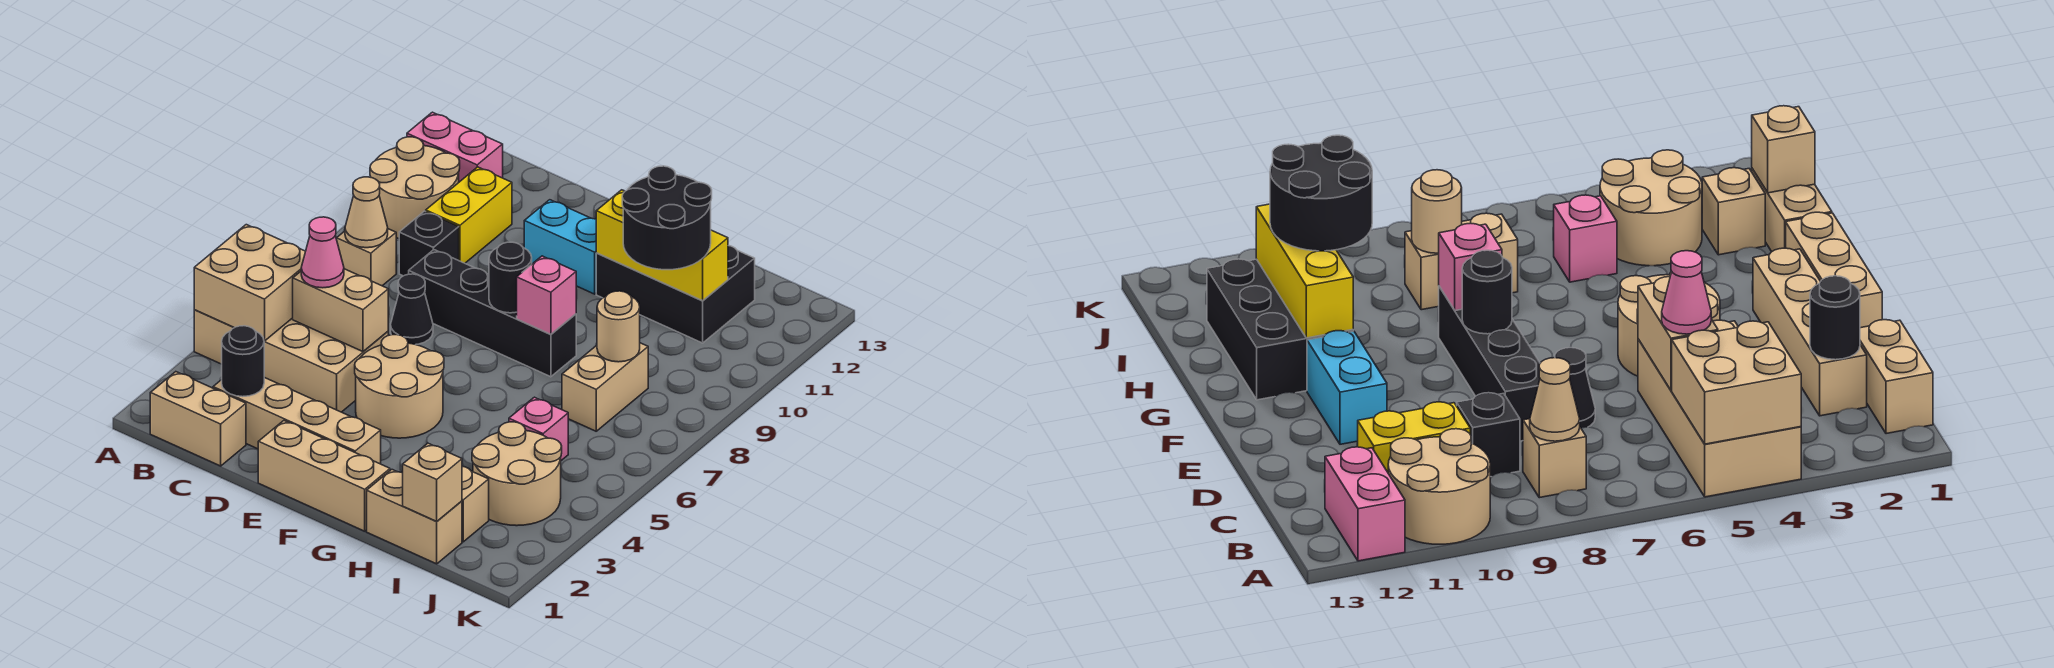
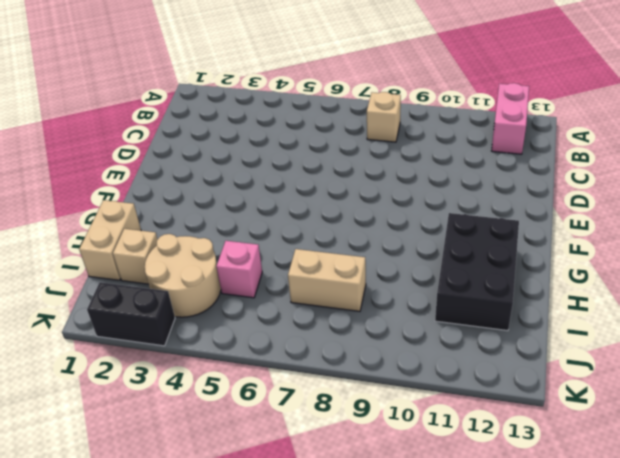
black 1x2 brick [87,282,175,346] -> none
none -> tan 2x4 brick [194,310,388,412]
none -> tan 2x2 round brick [370,137,460,239]
none -> tan 1x2 brick [150,372,246,466]
none -> tan 1x4 brick [213,377,381,464]

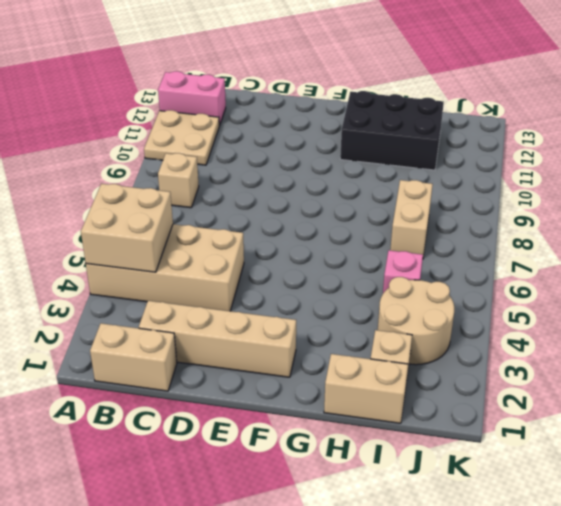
tan 2x2 plate [144,110,219,165] -> tan 2x2 round brick [370,137,460,239]
none -> black 1x1 brick [399,211,459,276]
none -> yellow 1x2 brick [426,167,512,263]
none -> black 1x1 cone [391,274,433,345]
none -> black 1x4 brick [409,250,576,377]

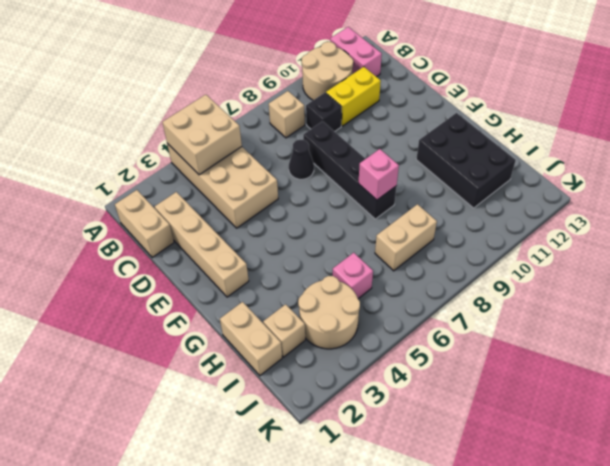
none -> tan 1x3 brick [258,421,390,531]
none -> tan 2x2 round brick [355,335,444,438]
none -> cyan 1x2 brick [524,200,596,294]
none -> tan 1x1 cone [345,177,388,248]

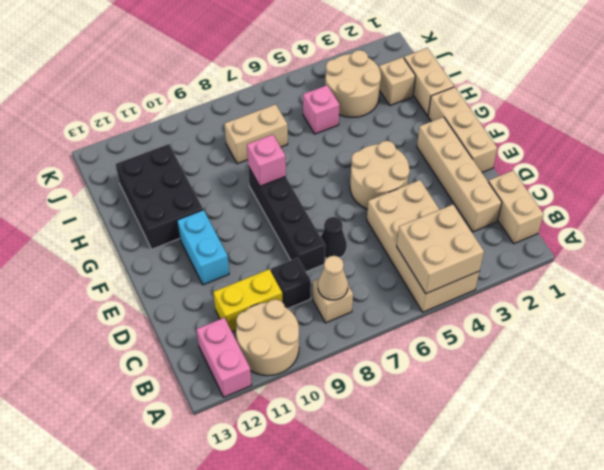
none -> black 1x1 round brick [222,326,264,397]
none -> tan 1x2 brick [293,269,388,352]
none -> black 1x1 round brick [489,242,532,313]
none -> yellow 1x3 brick [596,190,728,301]

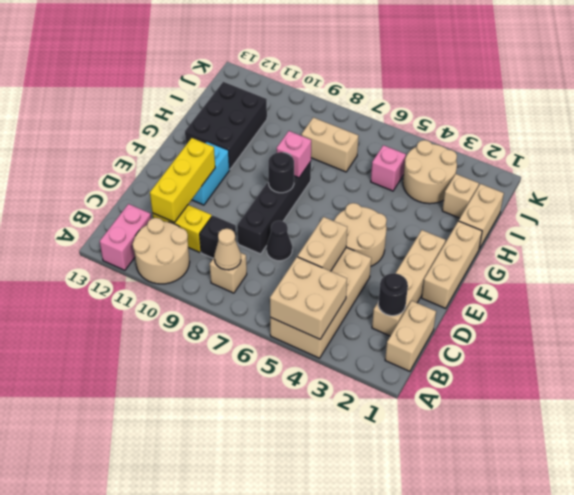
yellow 1x3 brick [150,138,215,222] -> yellow 1x3 brick moved to [596,190,728,301]
none -> tan 1x1 brick [403,443,462,522]
none -> tan 1x1 round brick [597,291,640,362]
none -> pink 1x1 cone [301,217,344,288]
none -> black 2x2 round brick [622,166,712,270]

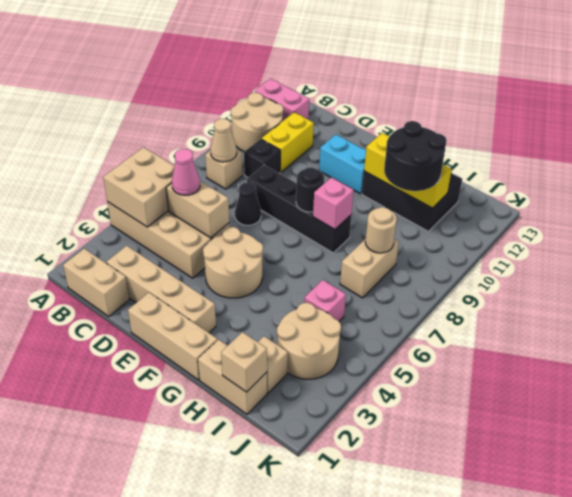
none -> black 1x1 round brick [222,326,264,397]

